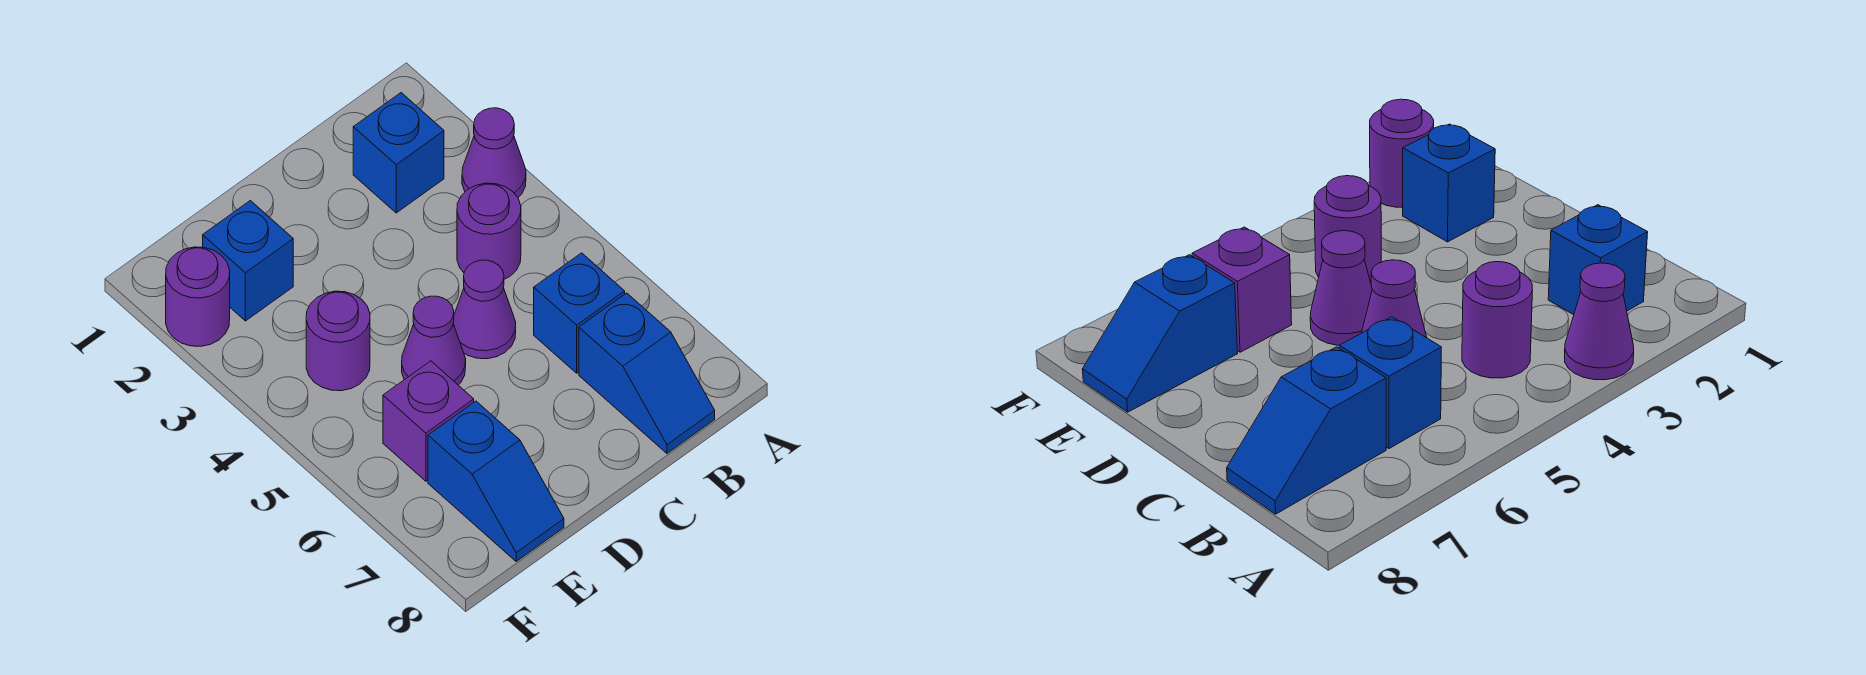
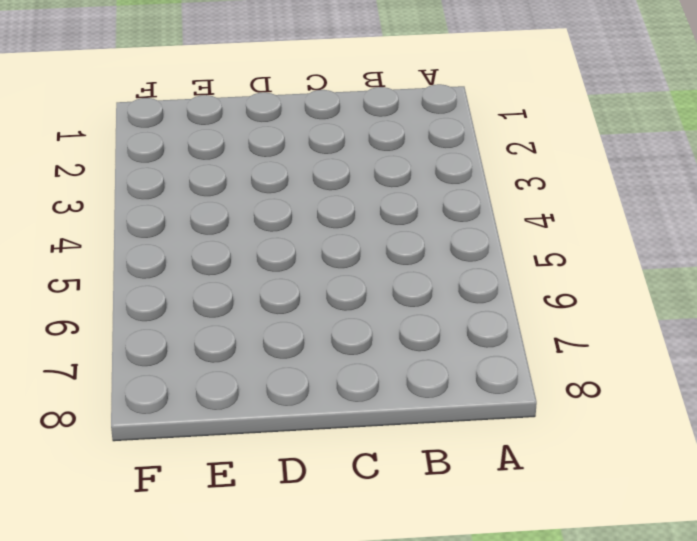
none -> purple 1x1 cone [462,108,526,197]
none -> blue 1x1 brick [353,93,444,213]
none -> purple 1x1 round brick [457,183,521,279]

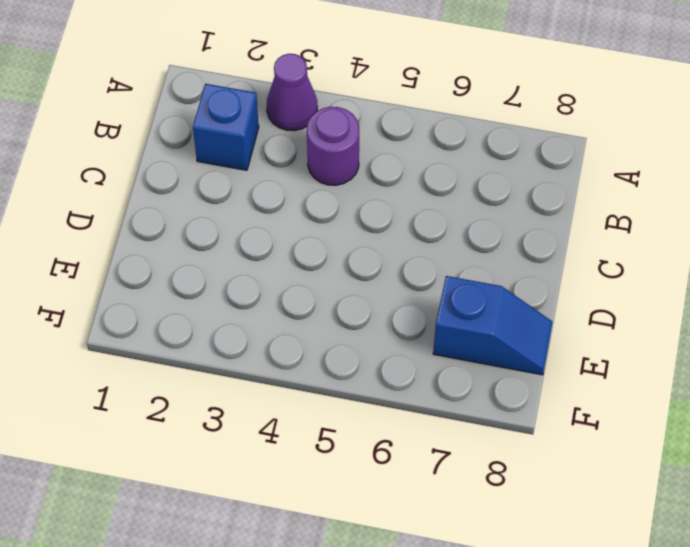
none -> blue 1x1 brick [534,253,625,373]
none -> blue 1x2 slope [579,293,715,453]
none -> purple 1x1 cone [453,260,516,359]

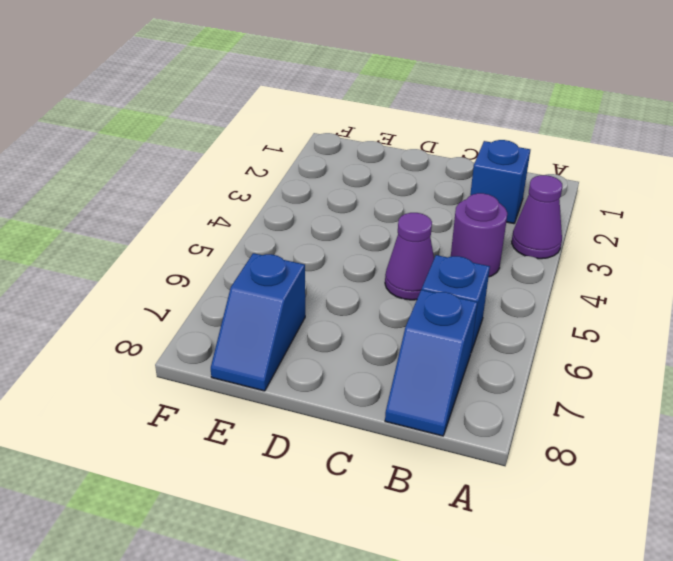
none -> purple 1x1 cone [402,296,466,385]
none -> blue 1x1 brick [203,201,293,321]
none -> purple 1x1 round brick [306,291,370,391]

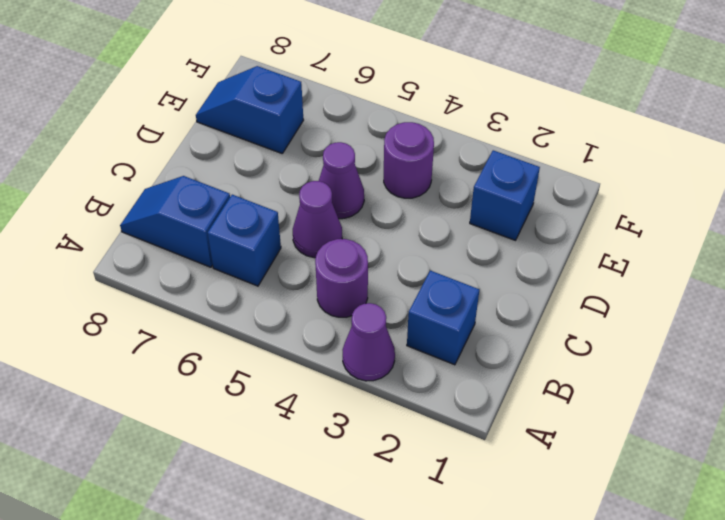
none -> purple 1x1 brick [383,361,474,481]
none -> purple 1x1 round brick [166,247,230,346]

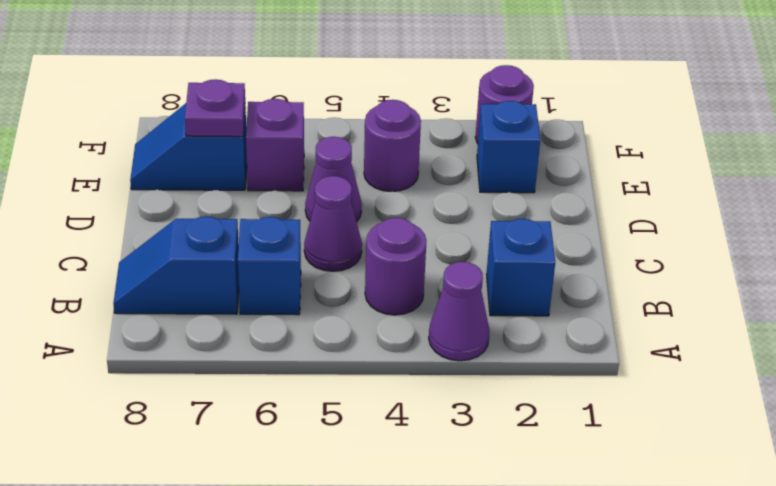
purple 1x1 plate [185,79,245,137] -> none

